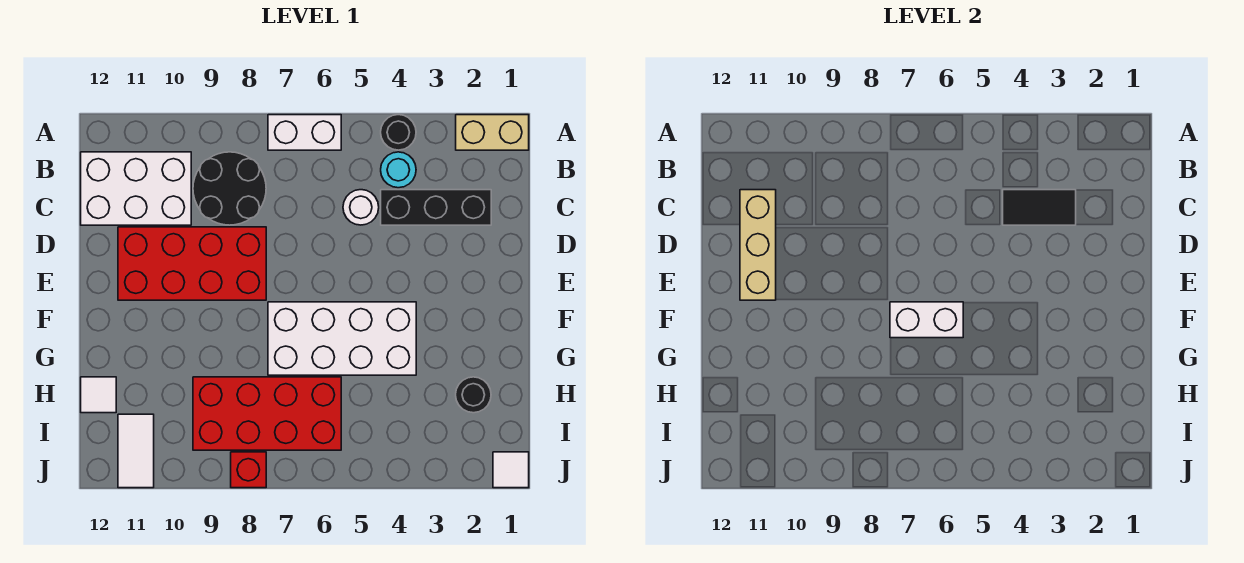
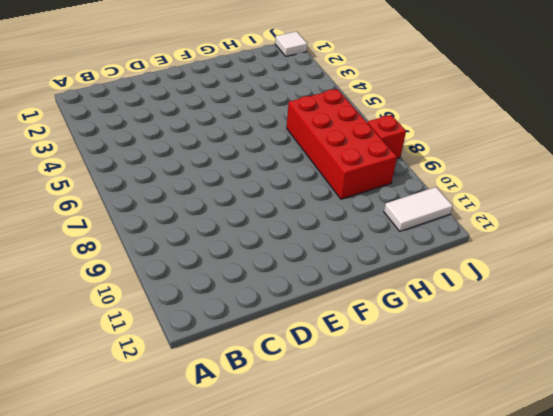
none -> tan 1x2 brick [456,115,529,150]
none -> black 1x1 round brick [381,115,416,150]
none -> white 1x2 brick [268,115,341,150]

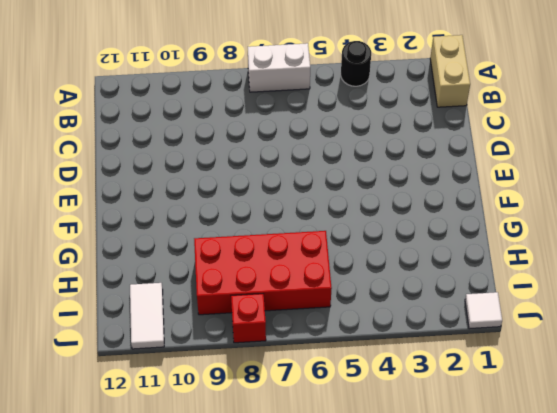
tan 1x2 brick [430,35,470,107] -> tan 1x2 brick turned to [456,115,529,150]
none -> cyan 1x1 round brick [381,152,416,188]
none -> black 2x2 round brick [193,152,266,225]
none -> white 2x3 brick [81,152,191,225]

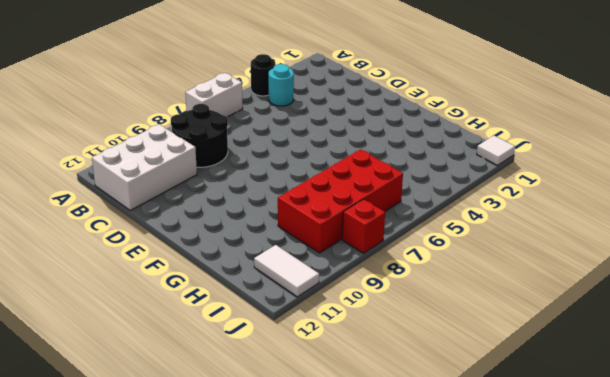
none -> tan 1x2 brick [456,115,529,150]
none -> black 1x3 brick [381,190,491,225]
none -> white 1x1 round brick [343,190,379,225]

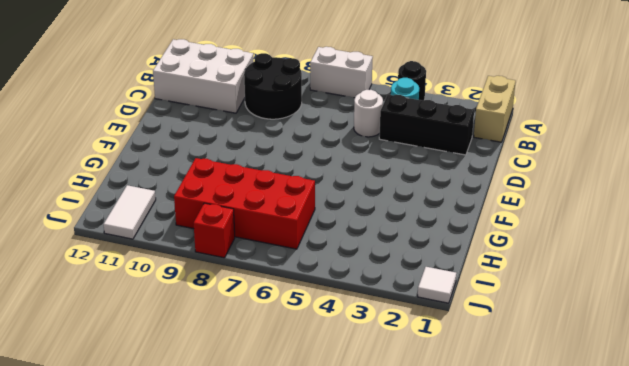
tan 1x2 brick [474,76,516,142] -> tan 1x2 brick turned to [456,115,529,150]
none -> red 2x4 brick [118,227,266,300]
none -> white 2x4 brick [268,302,416,375]
none -> black 1x1 round brick [456,377,491,413]

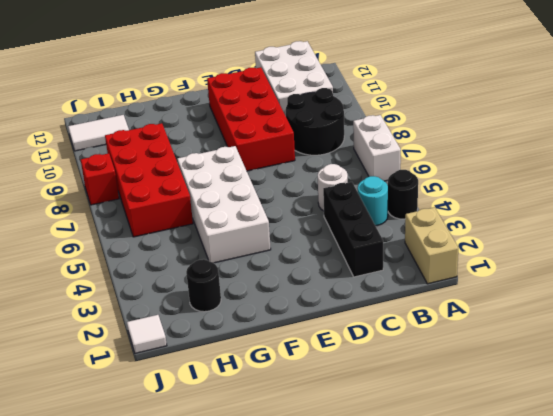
none -> white 1x1 tile [81,377,116,413]
none -> black 1x2 tile [1003,190,1076,225]
none -> tan 1x3 brick [740,190,776,300]

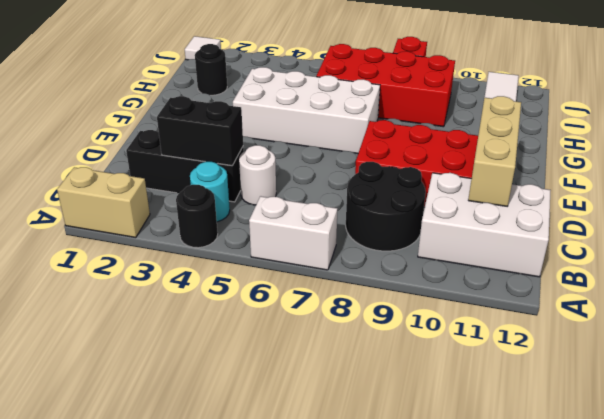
black 1x2 brick [157,96,243,166] -> black 1x2 tile [1003,190,1076,225]
none -> white 1x1 tile [81,377,116,413]
none -> white 1x2 brick [890,302,963,338]

